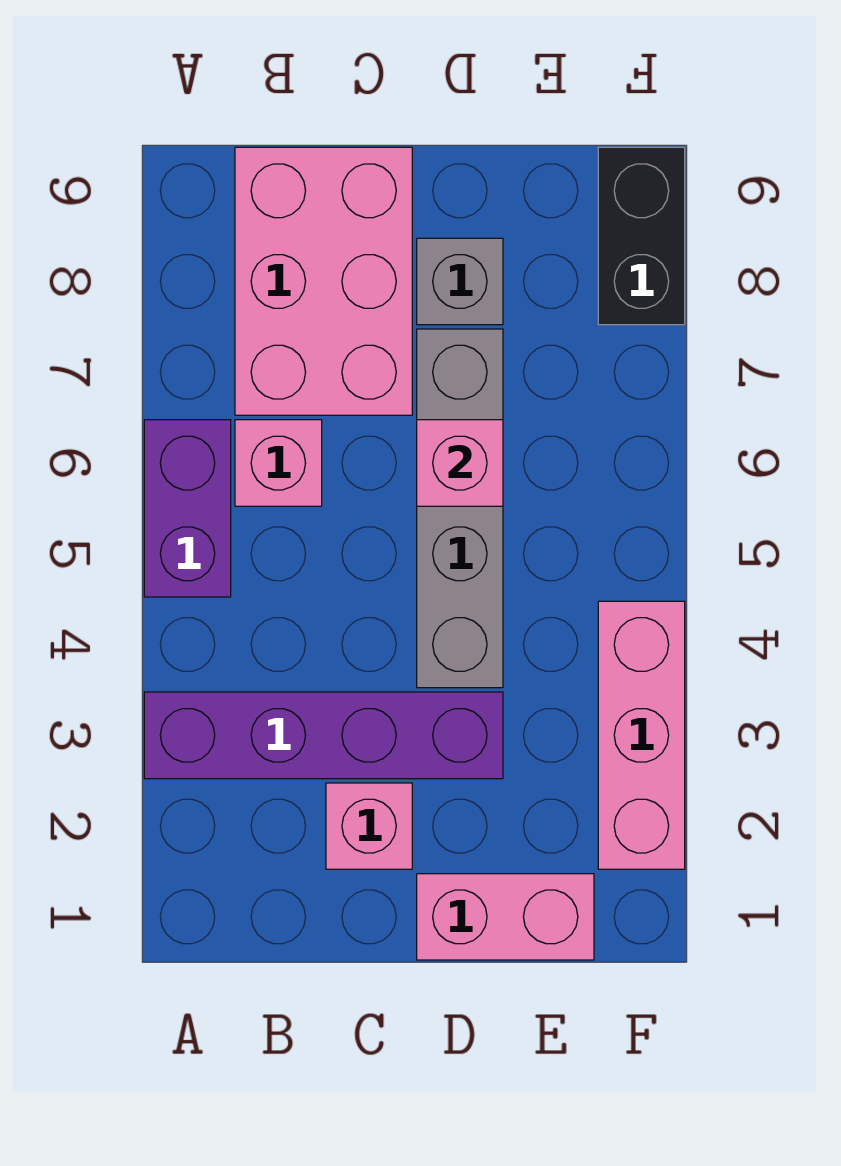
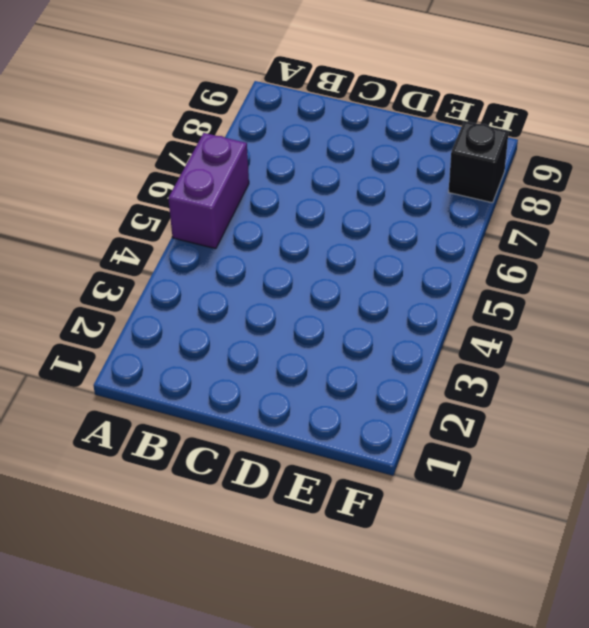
black 1x1 brick [449,121,509,203] -> black 1x2 brick [598,147,685,325]
none -> purple 1x4 brick [144,692,503,779]
none -> pink 1x1 brick [235,420,322,506]

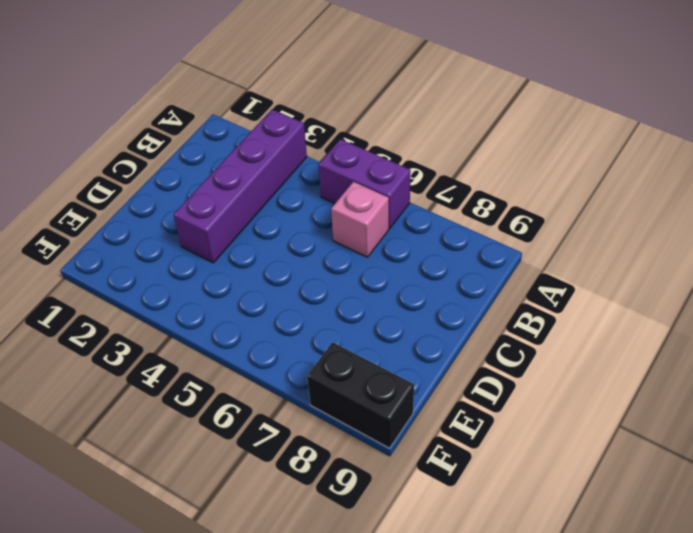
none -> pink 2x3 brick [235,147,412,415]
none -> pink 1x1 brick [326,783,412,869]

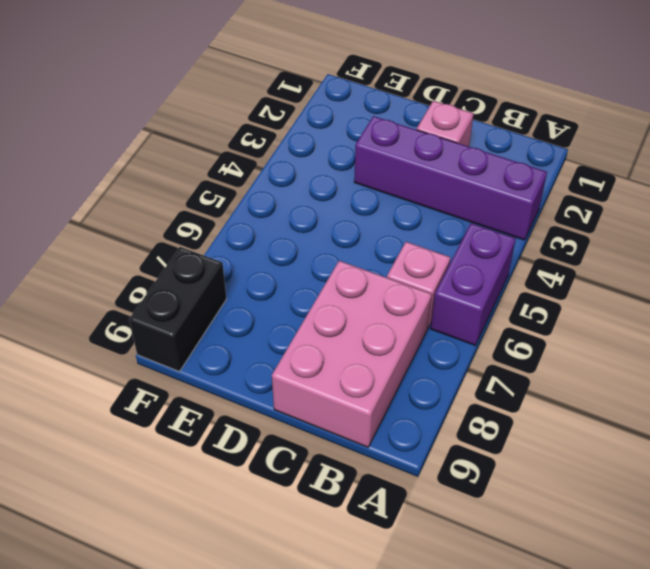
none -> pink 1x2 brick [417,874,594,960]
none -> grey 1x4 brick [417,329,503,688]

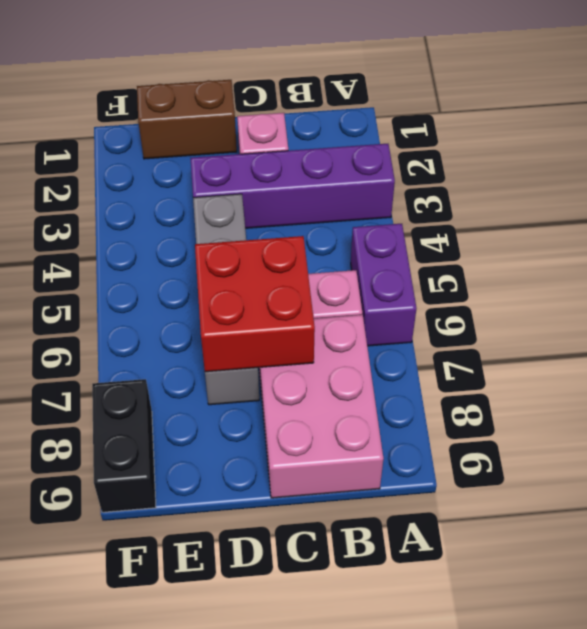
red 2x2 brick [195,236,315,372] -> pink 1x1 brick [417,420,503,506]
brown 1x2 brick [137,80,237,159] -> pink 1x2 brick [417,874,594,960]
none -> grey 1x1 brick [417,238,503,325]
none -> pink 1x3 brick [598,601,685,869]

